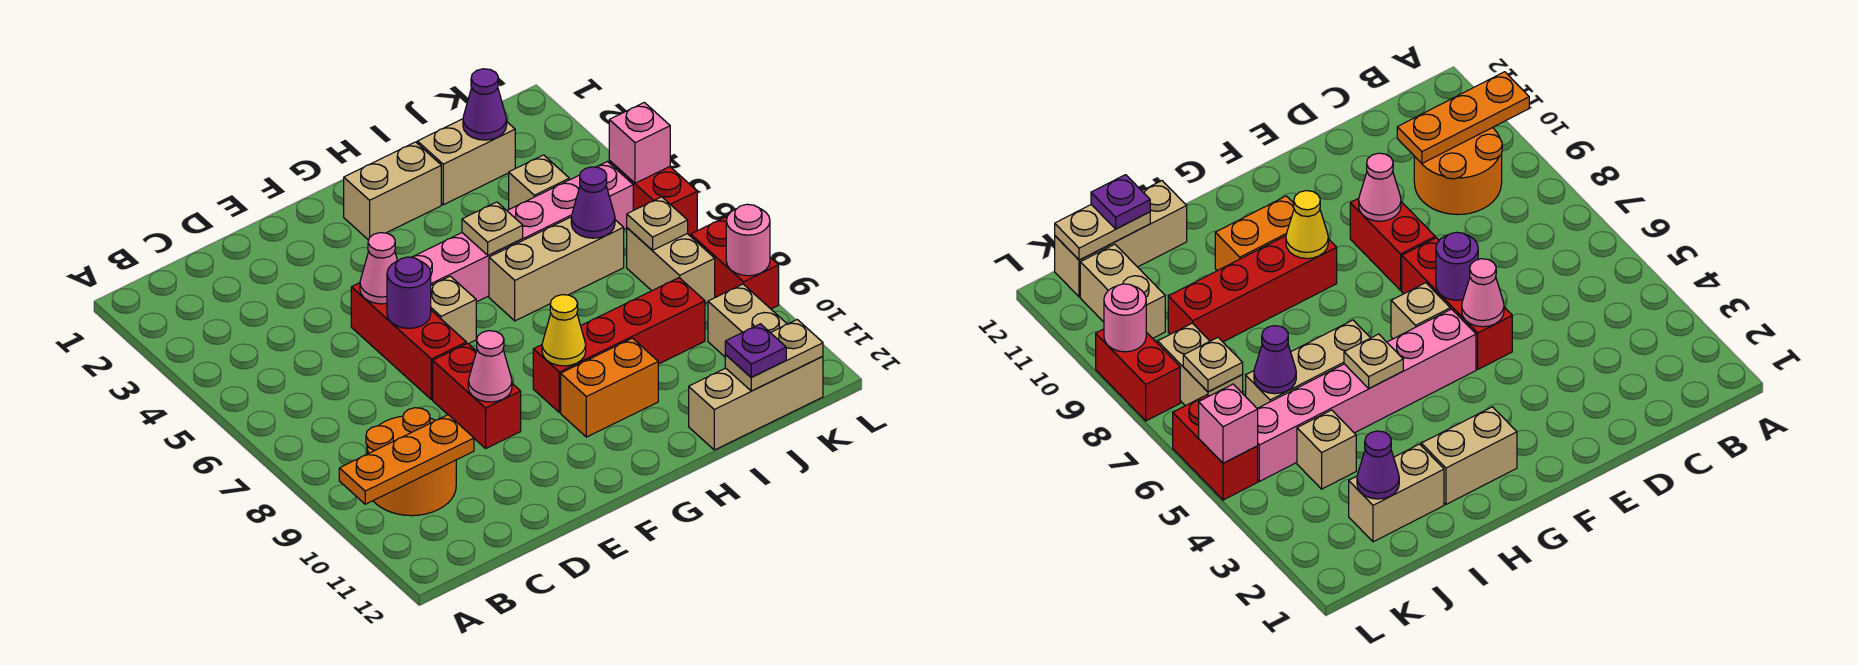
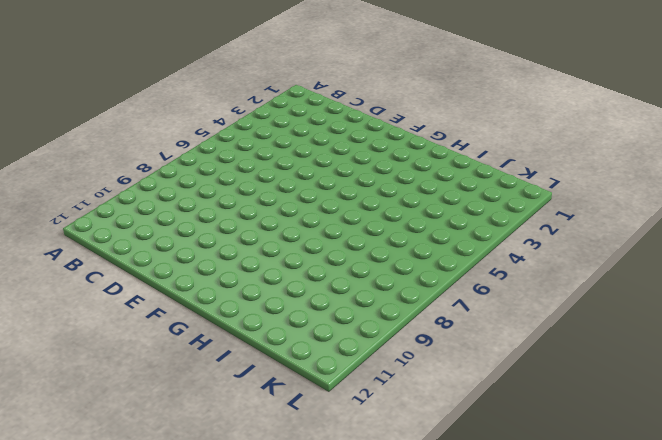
none -> orange 2x2 round brick [366,408,456,516]
none -> red 1x3 brick [351,283,466,399]
none -> red 1x2 brick [433,343,521,448]

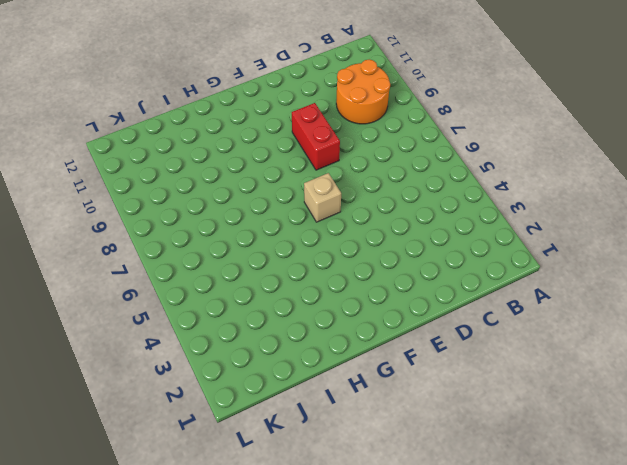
none -> red 1x3 brick [351,283,466,399]
none -> pink 1x6 brick [412,162,633,302]
none -> tan 1x2 brick [344,142,441,240]

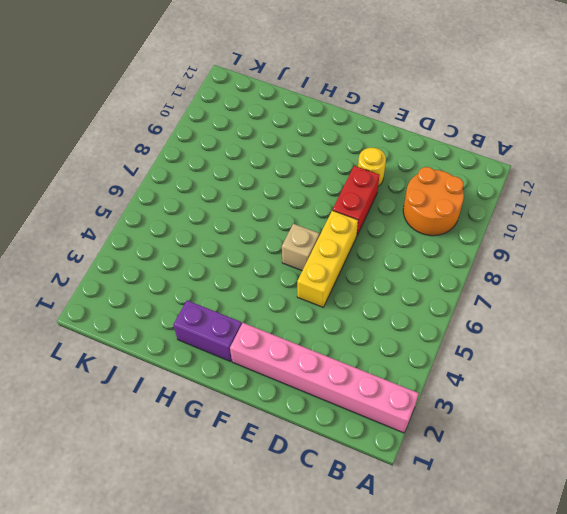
pink 1x6 brick [230,323,419,433] -> pink 1x6 brick moved to [412,162,633,302]
yellow 1x3 brick [297,210,358,307] -> red 1x3 brick [351,283,466,399]
yellow 1x1 round brick [358,148,386,186] -> none
purple 1x2 brick [173,300,242,362] -> tan 1x2 brick [344,142,441,240]
none -> red 1x4 brick [533,278,705,412]
none -> orange 1x2 brick [561,338,658,437]
none -> tan 1x3 brick [489,217,624,321]

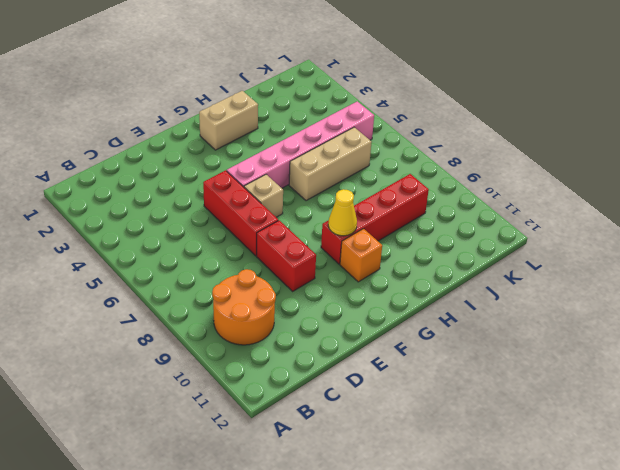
orange 1x1 brick [340,229,382,282] -> orange 1x2 brick [561,338,658,437]
none -> tan 1x2 brick [417,119,515,205]
none -> tan 1x3 brick [689,356,823,450]
none -> tan 1x1 brick [509,155,569,209]

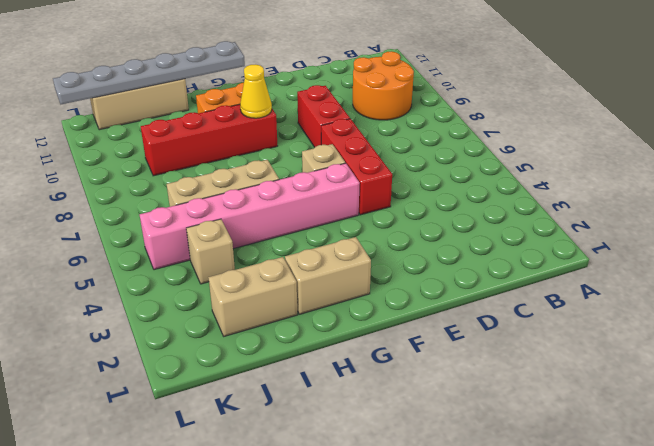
grey 1x6 plate [53,41,245,104] -> tan 1x2 plate [725,320,823,391]
none -> tan 1x2 brick [627,228,715,303]
none -> tan 1x2 brick [708,284,787,357]
none -> red 1x2 brick [609,161,697,235]

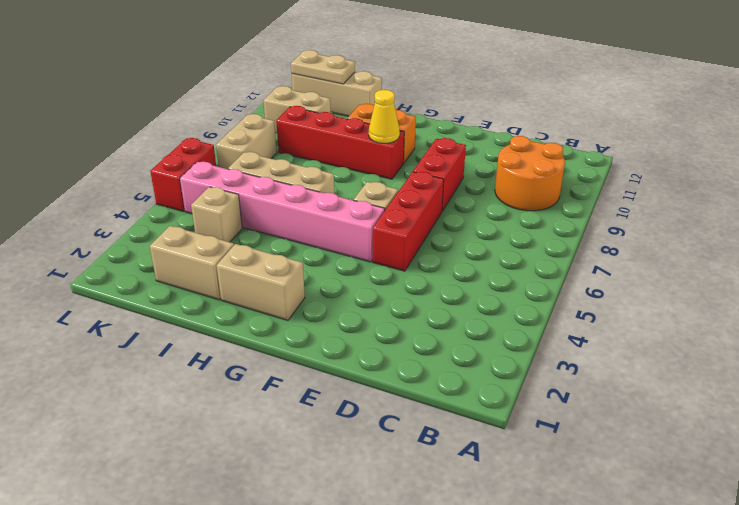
tan 1x2 brick [263,86,331,133] -> tan 1x2 brick turned to [708,284,787,357]
none -> red 1x2 brick [691,217,779,309]
none -> orange 1x3 plate [339,415,474,504]
none -> pink 1x1 cone [360,233,397,304]

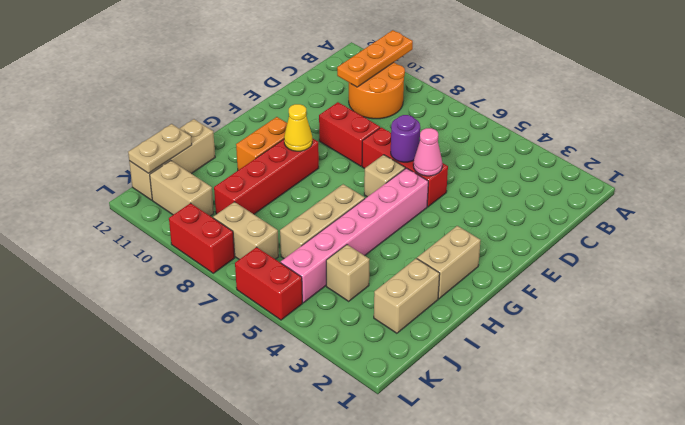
none -> pink 1x1 cone [468,331,512,402]
none -> tan 1x1 plate [462,202,523,255]
none -> purple 1x1 cone [463,69,507,140]

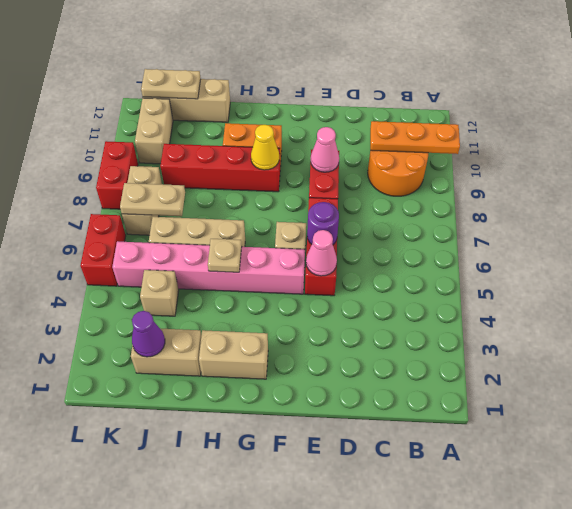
tan 1x2 plate [120,183,185,216] -> tan 1x1 plate [627,197,688,250]
none -> purple 1x1 cone [571,167,615,238]
none -> pink 1x1 brick [609,102,670,183]
none -> pink 1x1 round brick [726,204,770,276]

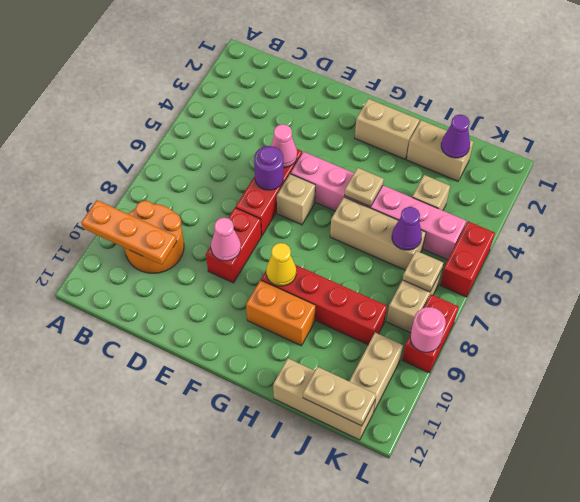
none -> pink 1x1 brick [609,102,670,183]
none -> purple 1x1 plate [725,324,786,377]

